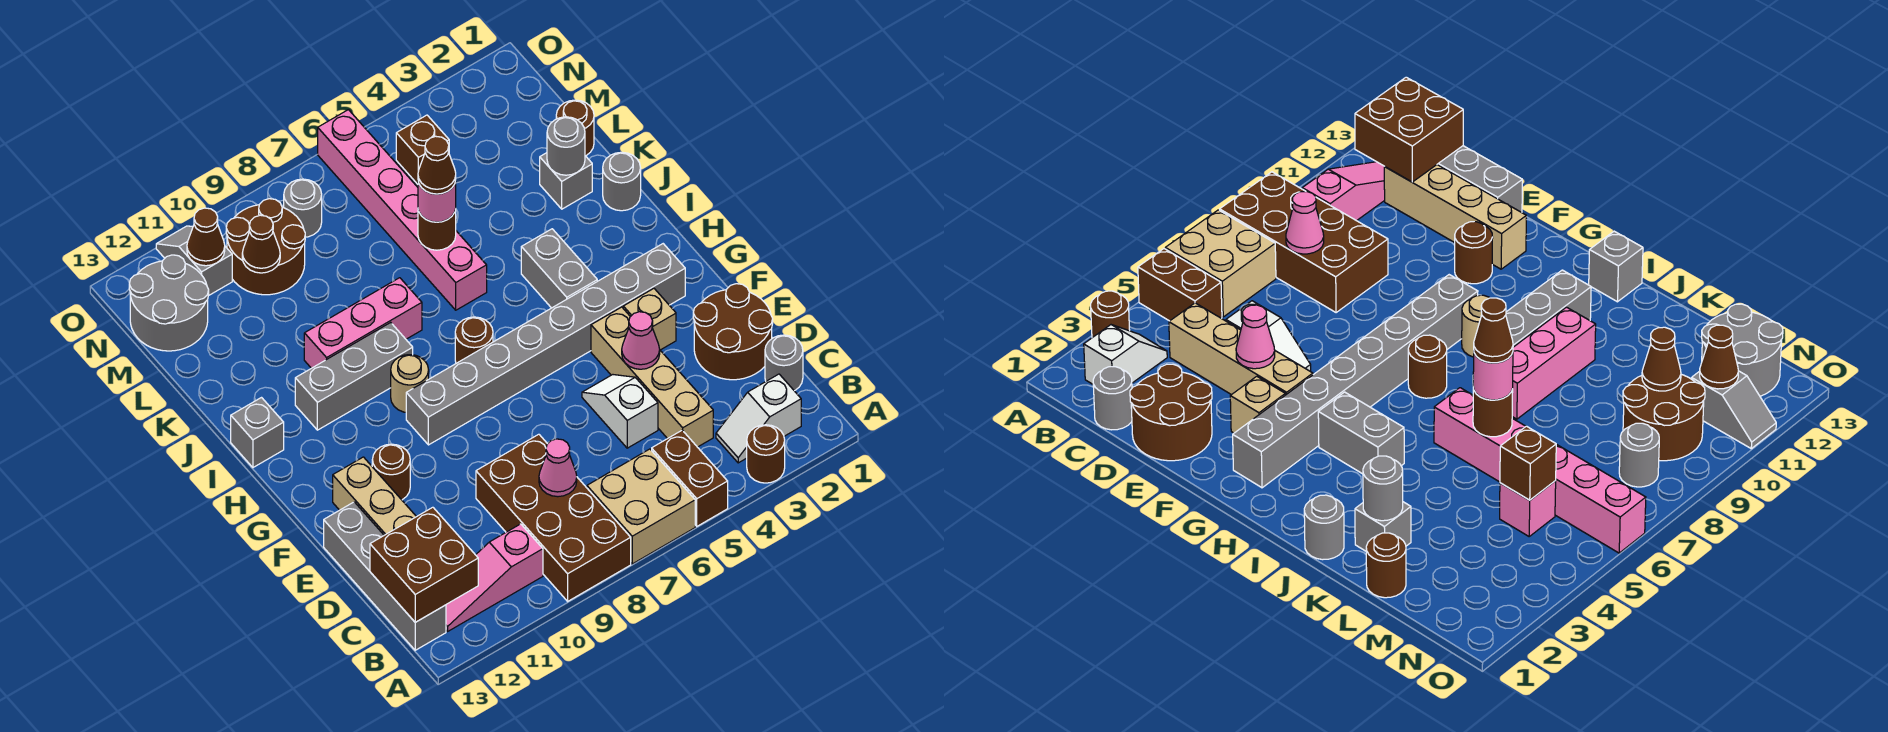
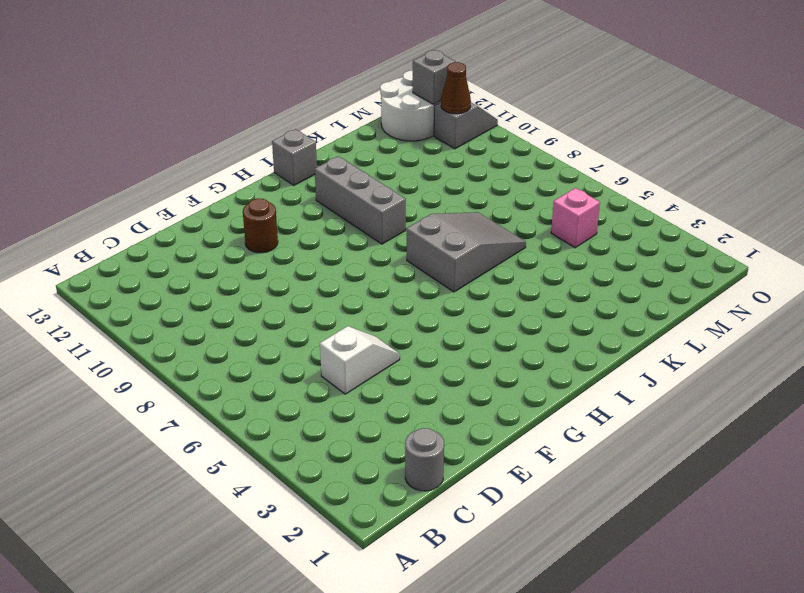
grey 2x3 slope [407,212,526,292] -> pink 1x6 brick [318,110,487,310]
white 2x2 round brick [380,71,441,141] -> grey 2x2 round brick [129,255,209,351]
grey 1x1 brick [413,50,456,105] -> grey 1x1 brick moved to [540,153,592,209]
none -> brown 1x1 round brick [747,425,785,483]
none -> brown 1x2 brick [652,430,728,526]
none -> tan 2x2 brick [587,449,695,564]
none -> brown 2x4 brick [476,434,631,601]

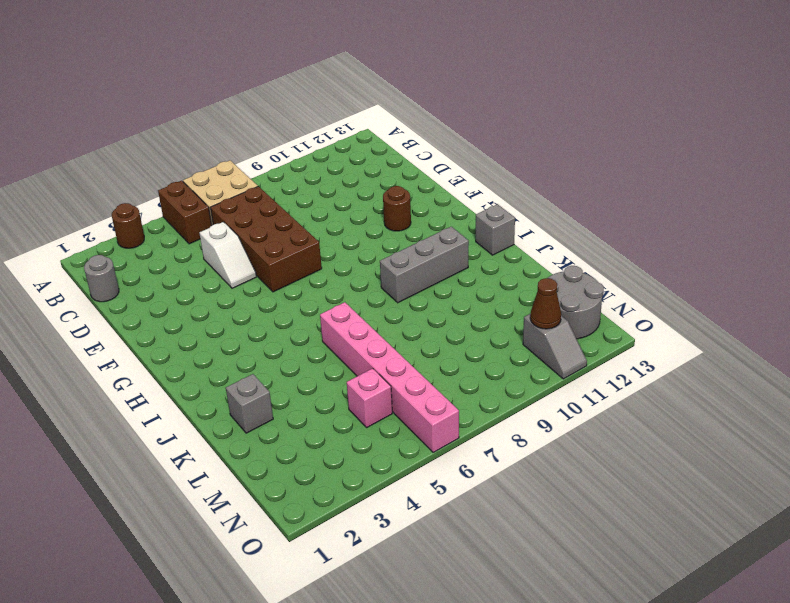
brown 2x4 brick [210,186,322,292] -> brown 2x4 brick moved to [476,434,631,601]
none -> white 1x2 slope [716,374,801,463]
none -> pink 1x3 slope [446,524,543,631]
none -> grey 1x4 brick [324,502,446,650]
none -> tan 1x4 brick [591,307,713,447]

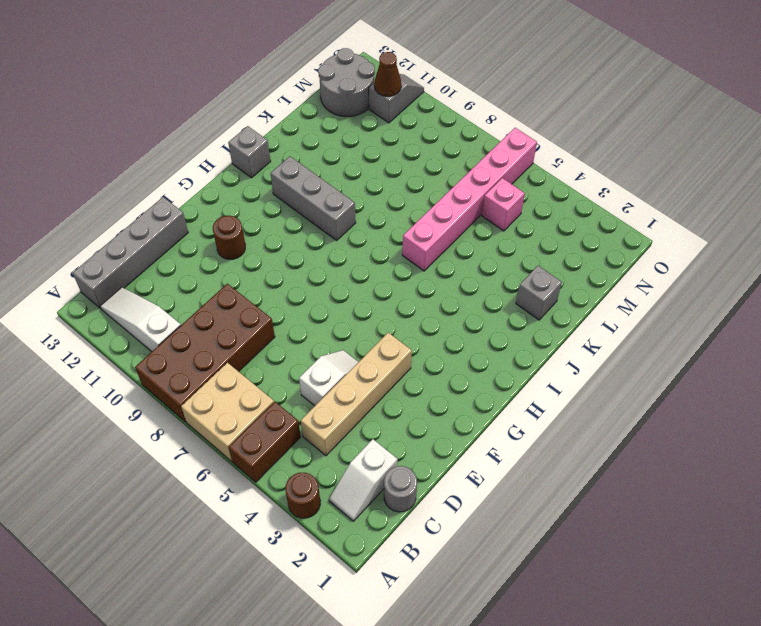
white 1x2 slope [329,439,398,521] -> white 1x2 slope turned to [716,374,801,463]
white 1x3 slope [100,287,181,352] -> pink 1x3 slope [446,524,543,631]
none -> tan 1x4 brick [333,457,416,535]
none -> brown 2x2 round brick [693,284,773,380]
none -> tan 1x1 brick [623,289,676,350]
none -> grey 1x8 brick [406,244,685,445]

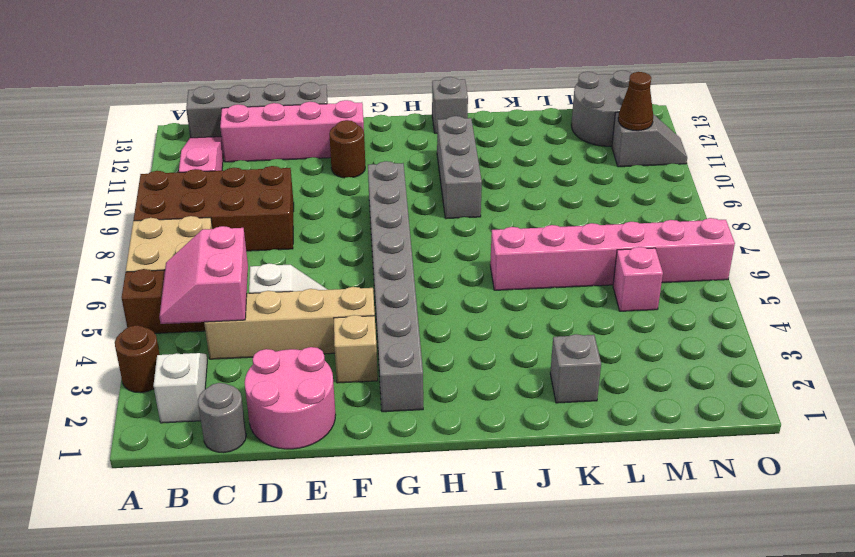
pink 2x2 slope [159,226,248,324] -> none
pink 1x4 brick [220,100,364,162] -> tan 1x4 brick [333,457,416,535]
pink 2x2 round brick [245,347,336,449] -> brown 2x2 round brick [693,284,773,380]
none -> grey 1x2 brick [521,229,597,308]
none -> brown 1x1 round brick [455,317,493,363]
none -> tan 1x1 round brick [391,355,429,412]
none -> grey 1x1 round brick [603,152,641,211]

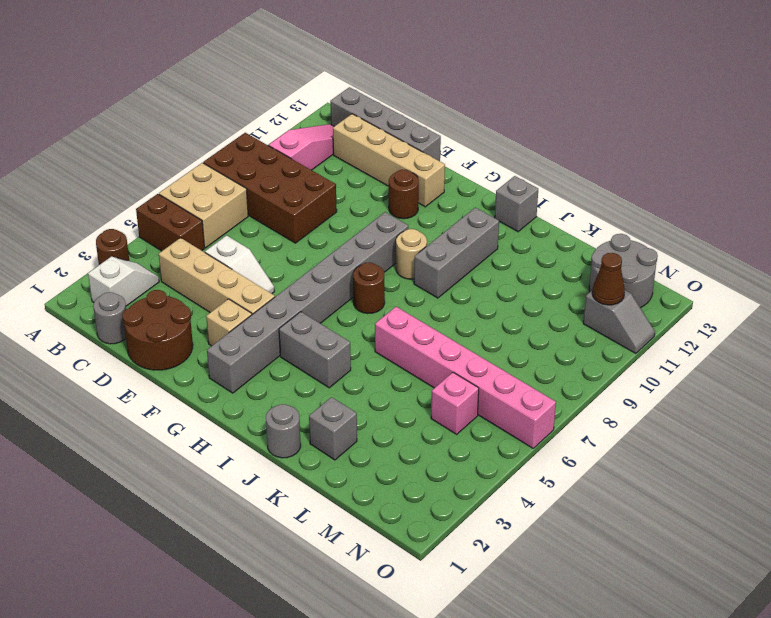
none -> pink 1x3 brick [304,278,422,368]
none -> brown 1x1 round brick [556,100,594,156]
none -> brown 2x2 round brick [226,199,305,295]
none -> grey 1x1 round brick [284,179,322,237]

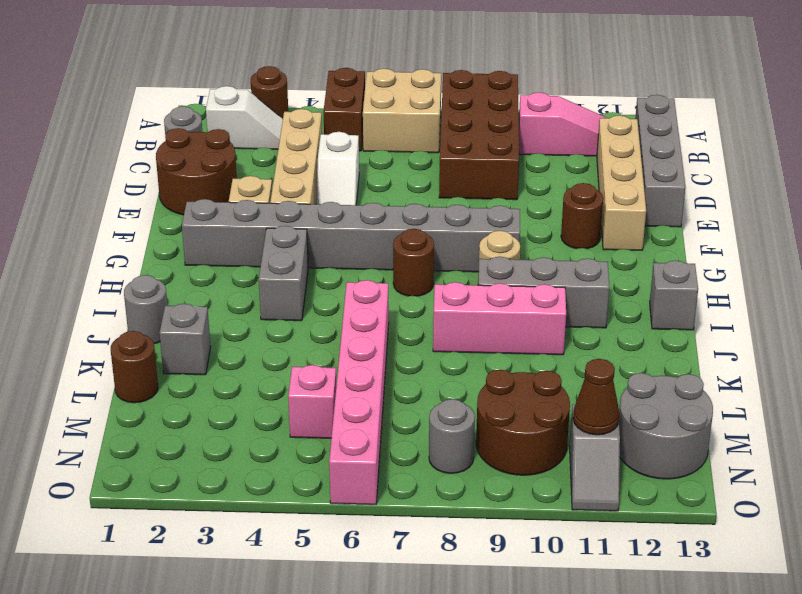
none -> brown 2x2 brick [370,507,478,622]
none -> pink 1x1 cone [539,439,577,497]
none -> pink 1x1 cone [622,312,660,369]
none -> grey 1x1 round brick [547,117,585,175]

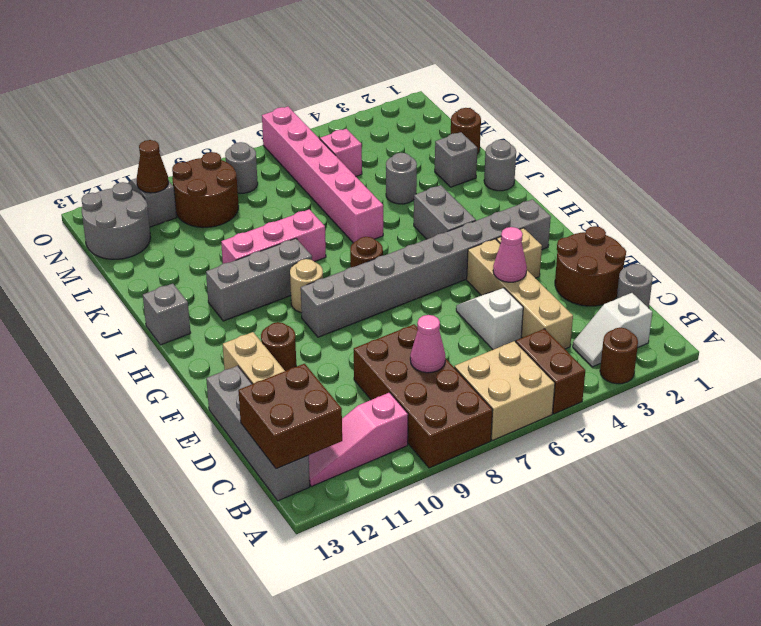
grey 1x1 round brick [386,153,417,204] -> grey 1x1 round brick moved to [547,117,585,175]
none -> brown 1x1 round brick [418,209,456,250]
none -> brown 1x1 brick [396,115,449,184]
none -> brown 1x1 cone [242,215,280,273]
none -> pink 1x1 round brick [418,181,456,222]

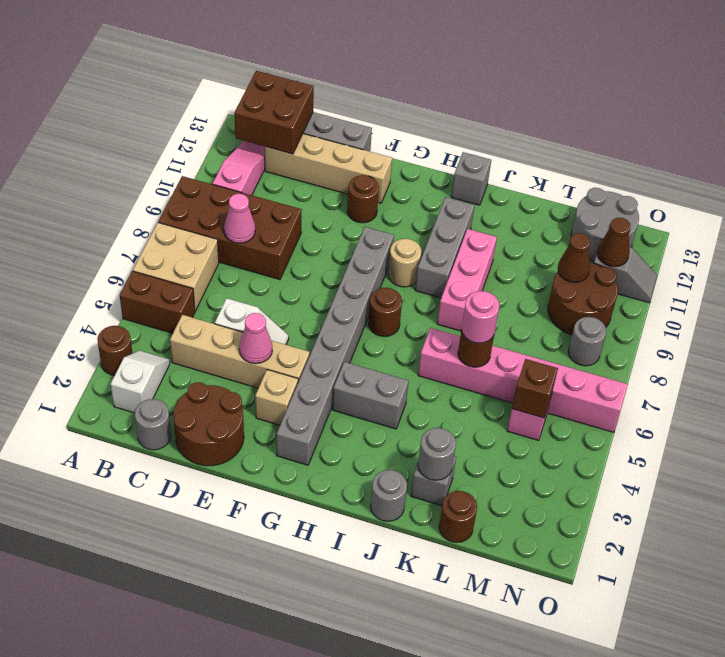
none -> brown 1x1 cone [418,136,456,194]

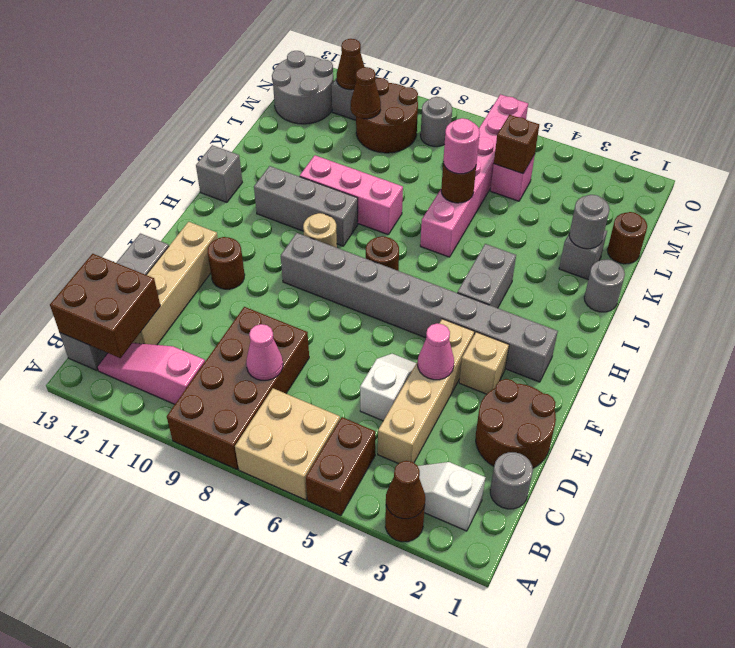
brown 1x1 cone [386,461,425,519] -> brown 1x1 cone moved to [418,136,456,194]

